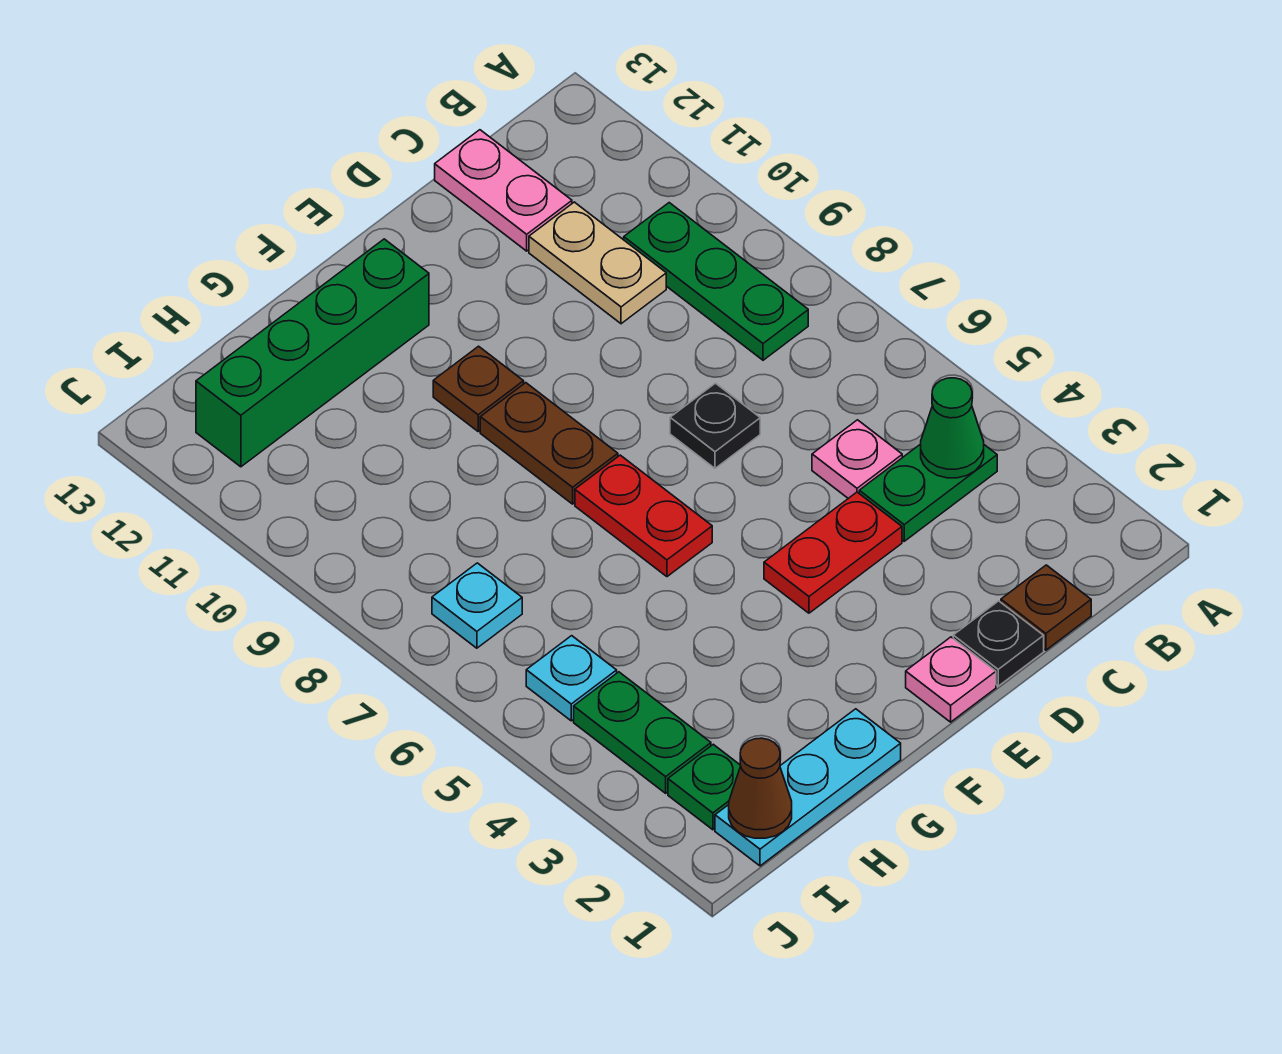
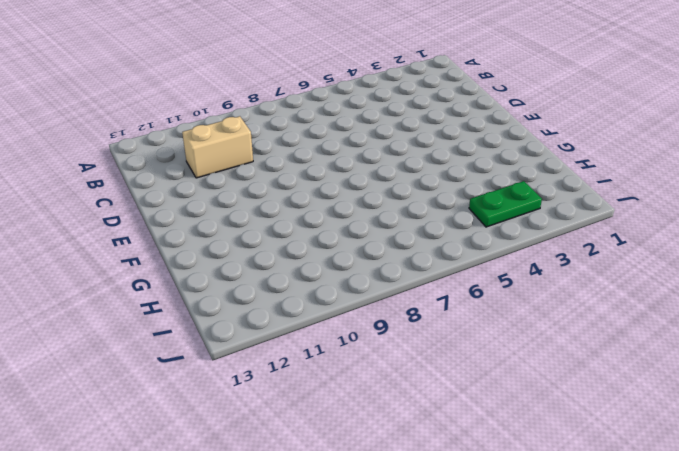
tan 1x2 brick [182,116,253,178] -> tan 1x2 plate [529,202,666,324]
none -> green 1x2 plate [859,444,997,541]
none -> green 1x3 plate [624,203,808,360]
none -> brown 1x1 plate [1001,565,1091,650]

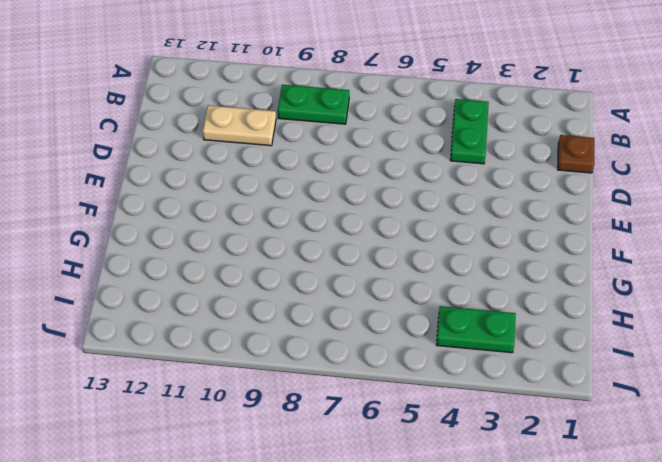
green 1x2 plate [278,85,349,124] -> green 1x3 plate [624,203,808,360]
none -> pink 1x1 plate [812,420,902,498]
none -> pink 1x2 plate [435,130,572,251]
none -> black 1x1 plate [953,601,1044,686]

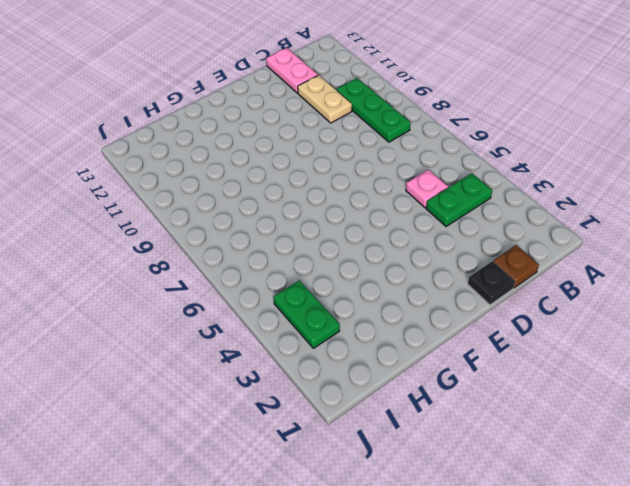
none -> red 1x2 plate [764,492,902,613]
none -> black 1x1 plate [670,383,760,468]
none -> pink 1x1 plate [906,637,996,722]

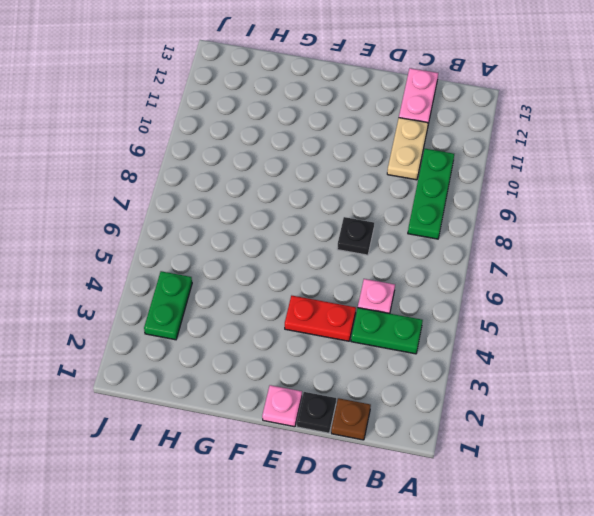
none -> red 1x2 plate [575,455,712,577]
none -> brown 1x2 plate [480,383,618,504]
none -> brown 1x1 plate [433,346,524,431]

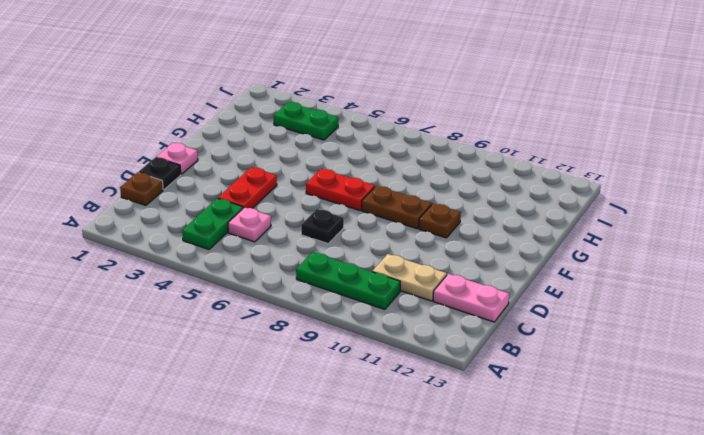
none -> green 1x4 brick [196,239,429,467]
none -> cyan 1x3 plate [715,709,901,866]
none -> green 1x1 plate [668,744,741,830]

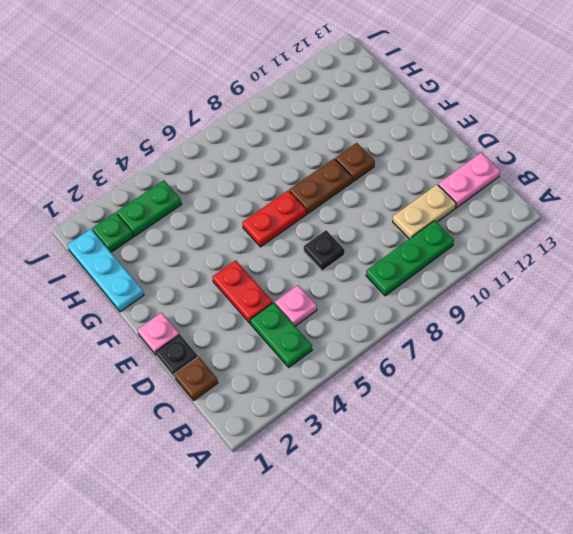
none -> green 1x4 brick [196,239,429,467]
none -> cyan 1x1 plate [526,636,617,721]
none -> cyan 1x1 plate [432,563,522,648]

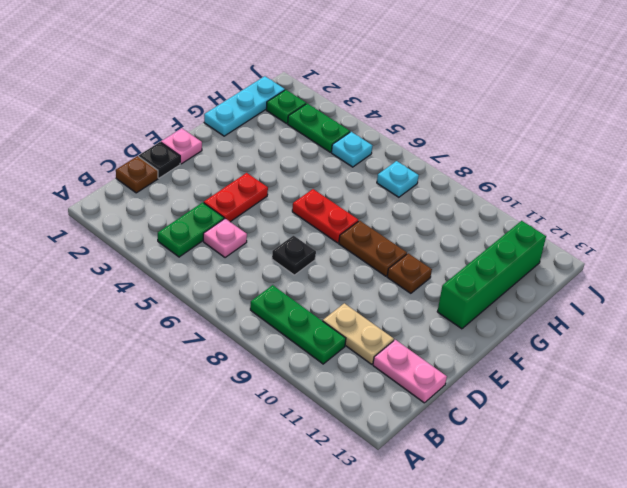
none -> green 1x1 cone [921,378,984,478]
none -> brown 1x1 cone [729,738,792,838]

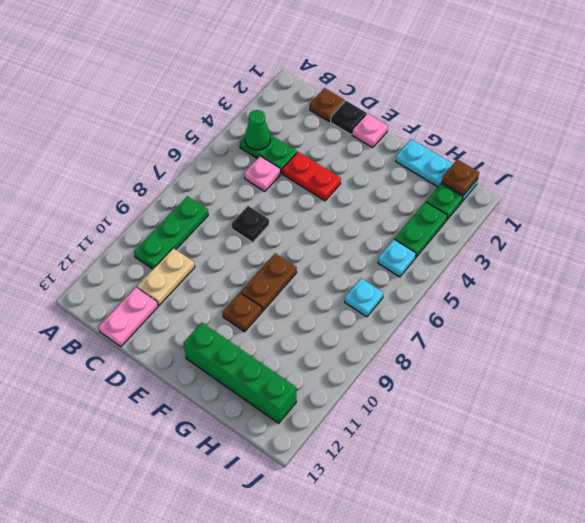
brown 1x1 plate [442,159,479,195] -> brown 1x1 cone [729,738,792,838]
none -> red 1x2 plate [575,455,712,577]

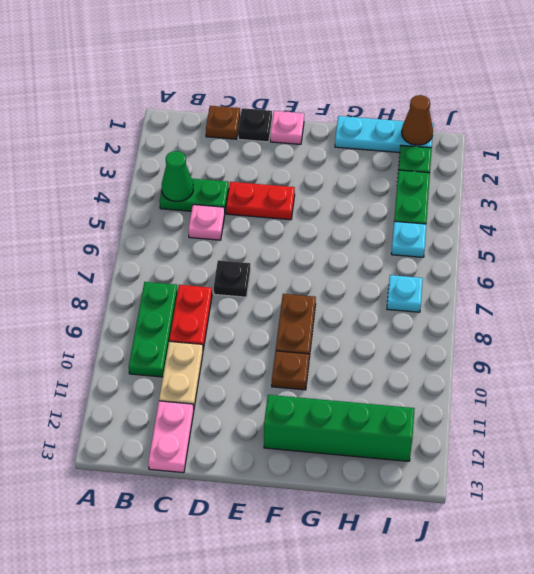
red 1x2 plate [169,285,212,349] -> red 1x2 plate moved to [575,455,712,577]

